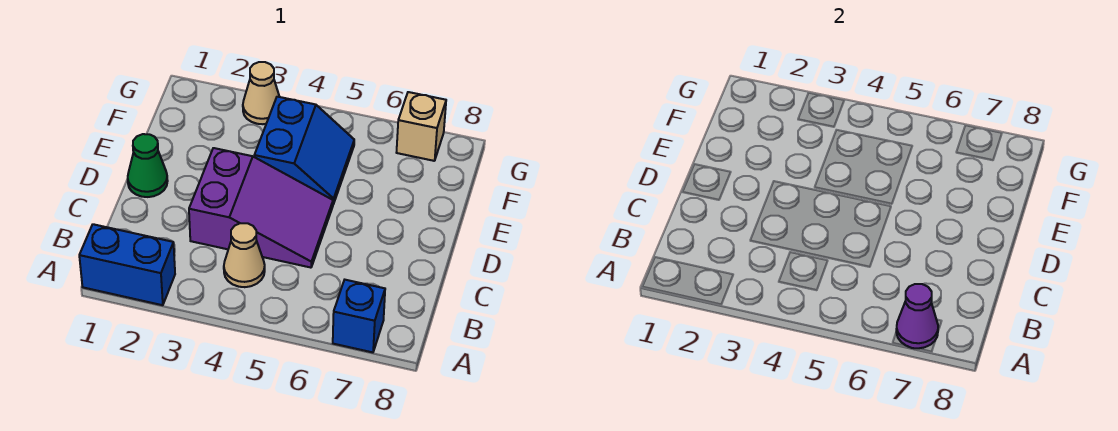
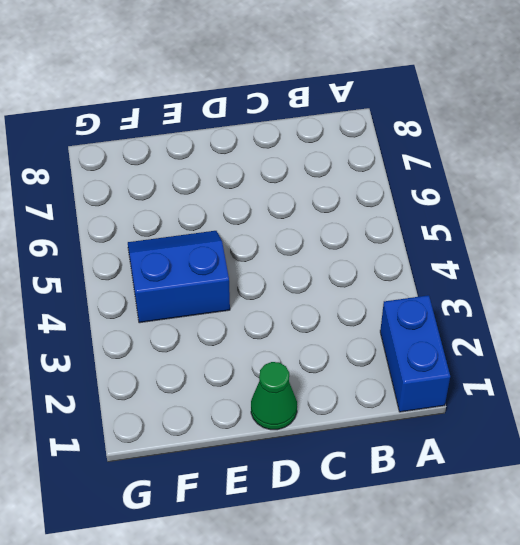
none -> blue 1x1 brick [333,280,385,352]
none -> tan 1x1 cone [224,223,265,287]

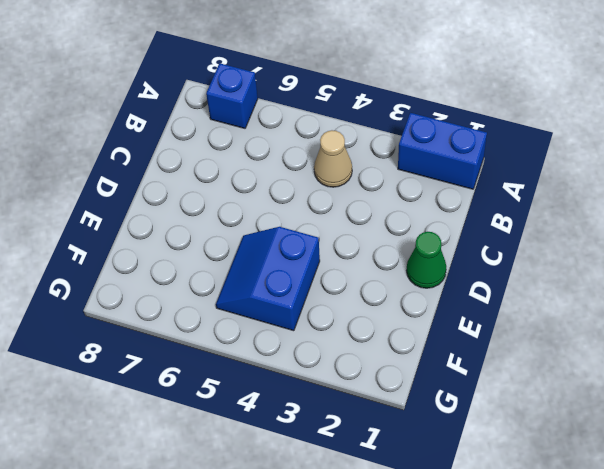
none -> purple 2x3 slope [189,148,333,268]
none -> tan 1x1 cone [243,62,279,124]

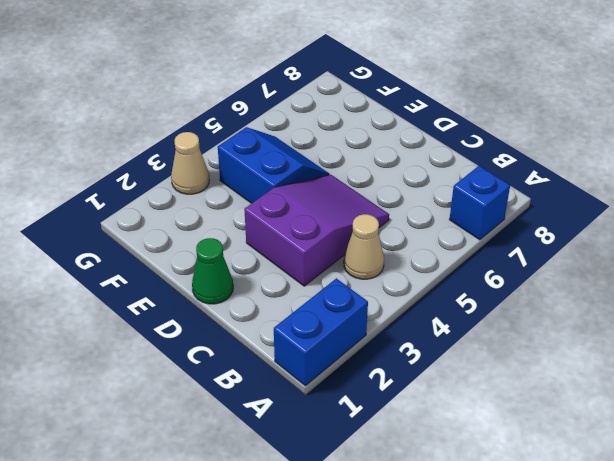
none -> tan 1x1 brick [396,92,446,161]
none -> purple 1x1 cone [896,284,938,348]

